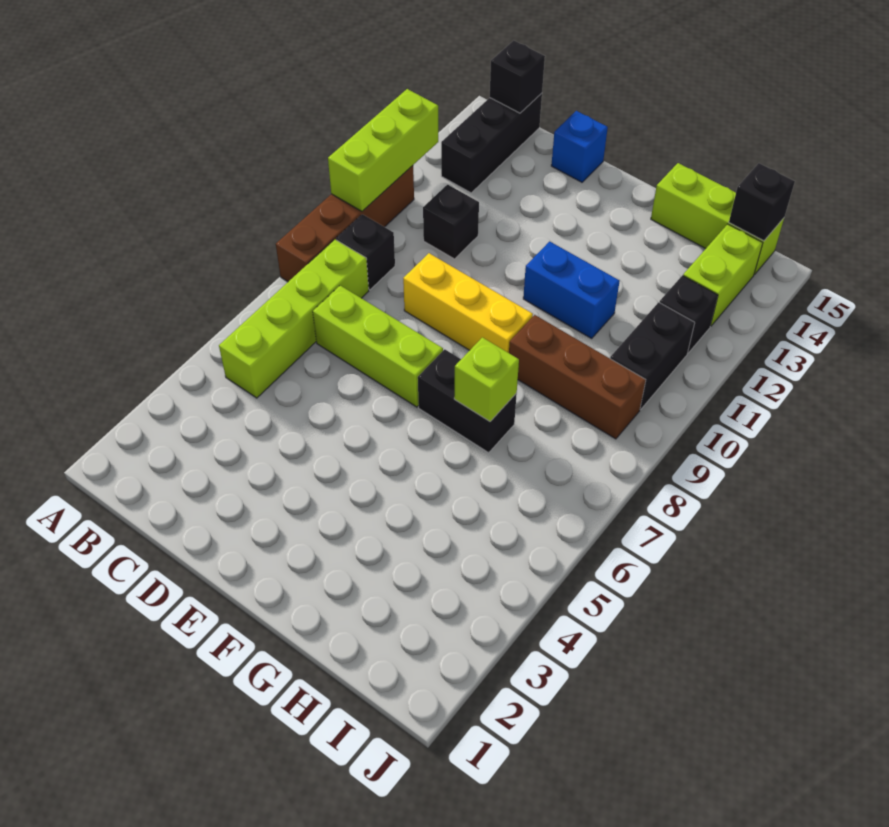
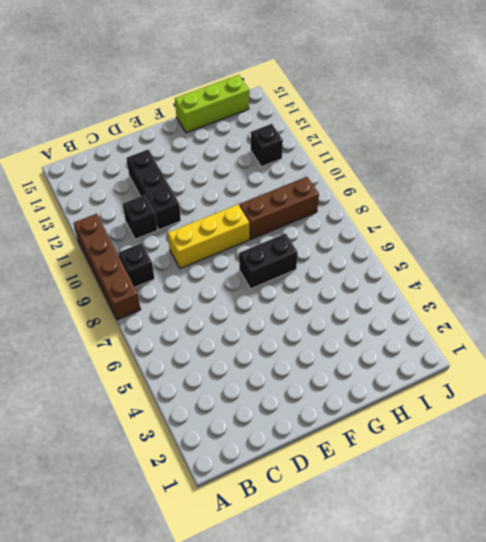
black 1x3 brick [126,150,181,230] -> black 1x3 brick moved to [441,93,542,193]
none -> lime 1x4 brick [219,239,369,398]
none -> lime 1x3 brick [313,286,443,407]
none -> blue 1x1 brick [551,111,608,182]

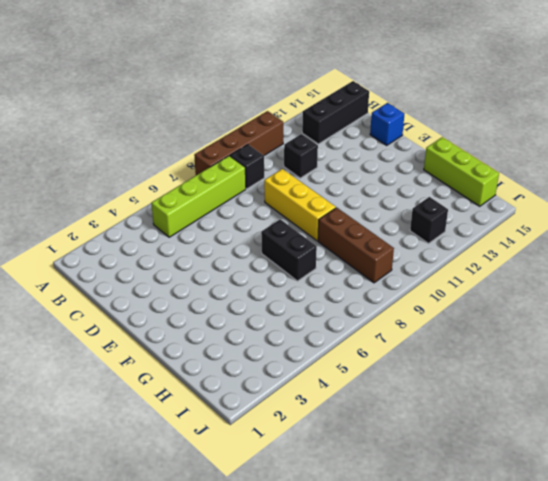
none -> lime 1x3 brick [313,286,443,407]
none -> blue 1x2 brick [523,241,620,338]
none -> black 1x2 brick [610,302,695,410]

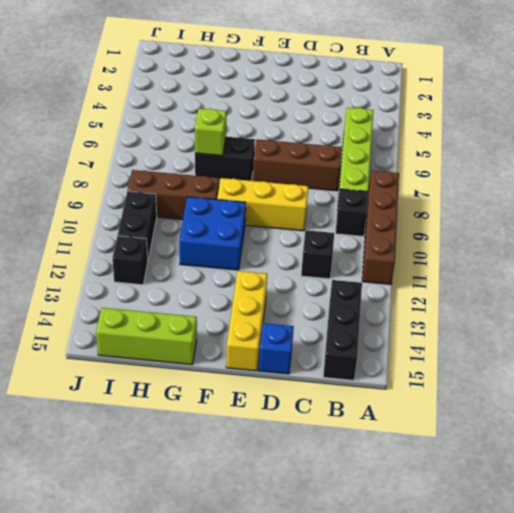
brown 1x3 brick [253,139,342,191] -> lime 1x3 brick [313,286,443,407]
yellow 1x3 brick [226,271,267,371] -> none
blue 2x2 brick [179,197,246,270] -> blue 1x2 brick [523,241,620,338]
none -> lime 1x2 brick [683,224,763,326]
none -> lime 1x3 brick [328,89,438,211]
none -> black 1x1 brick [490,40,545,113]

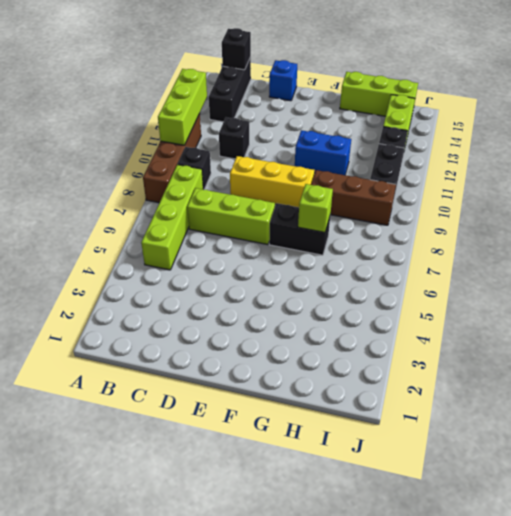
none -> black 1x1 brick [729,163,795,241]

